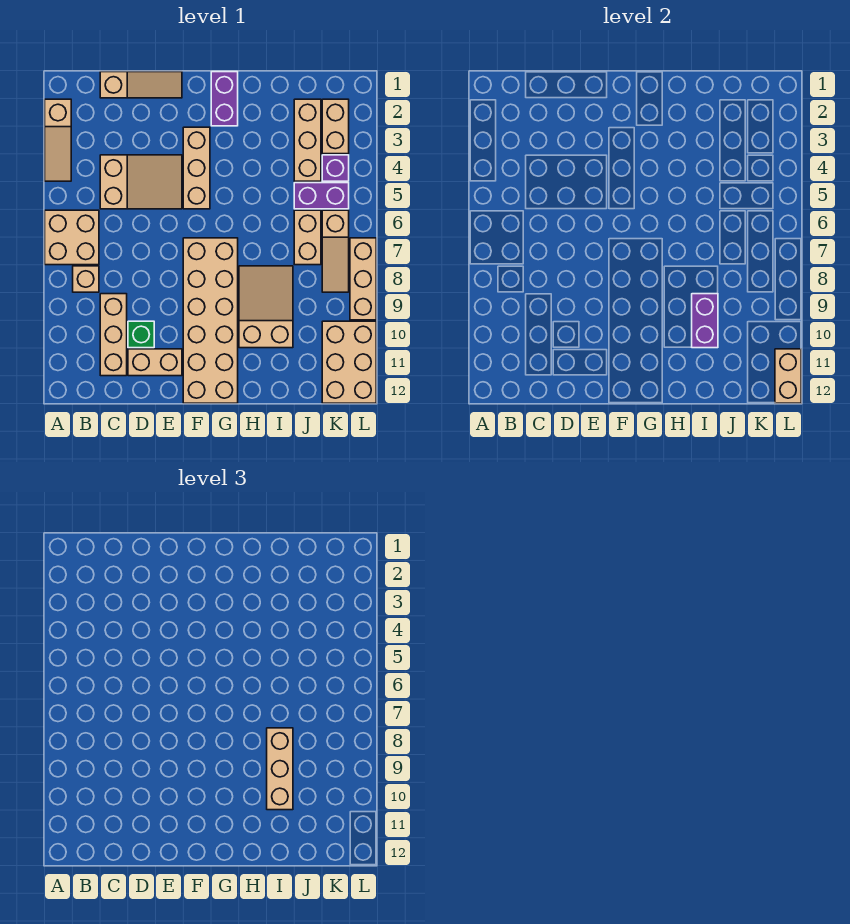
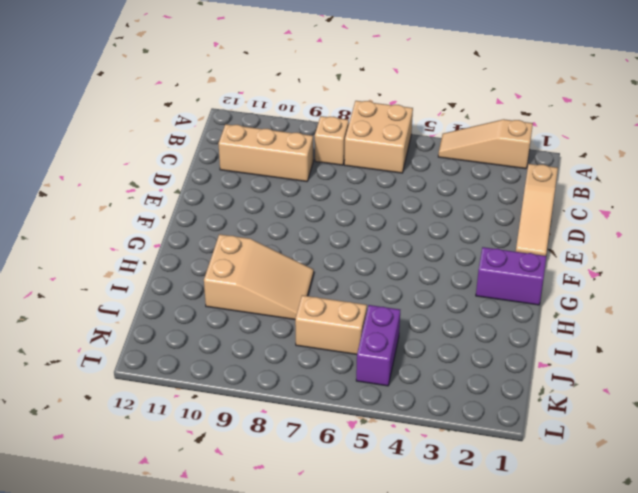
none -> tan 2x3 slope [100,155,182,209]
none -> green 1x1 brick [128,321,154,348]
none -> tan 1x2 brick [128,349,182,376]

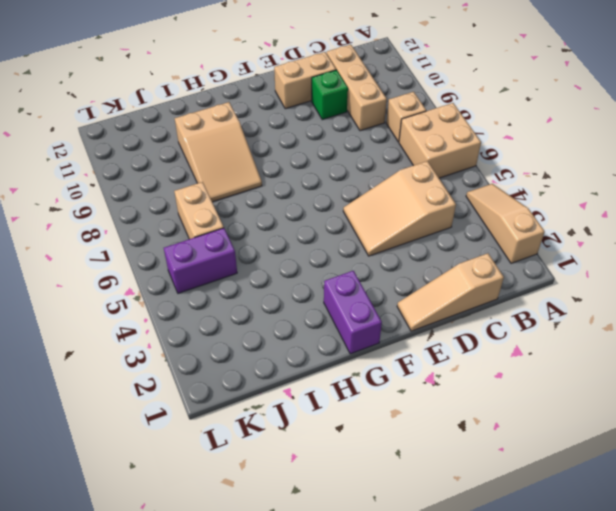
none -> tan 1x3 brick [183,127,210,209]
none -> tan 2x6 brick [183,238,238,403]
none -> tan 1x3 brick [294,99,321,181]

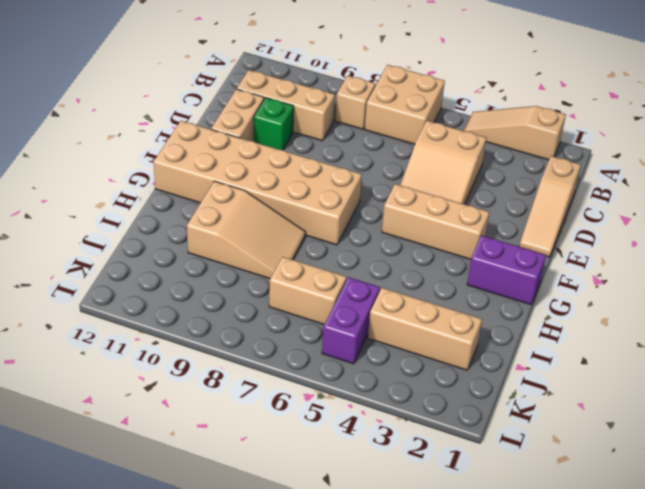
none -> tan 1x2 brick [322,99,349,154]
none -> purple 1x1 brick [322,155,349,181]
none -> tan 1x3 slope [322,210,349,292]

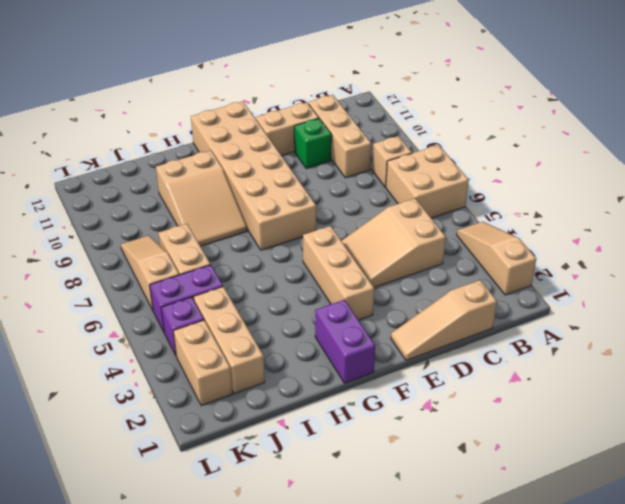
none -> tan 2x3 brick [322,321,376,403]
none -> tan 1x3 brick [350,238,376,320]
none -> purple 1x2 brick [692,294,718,348]

